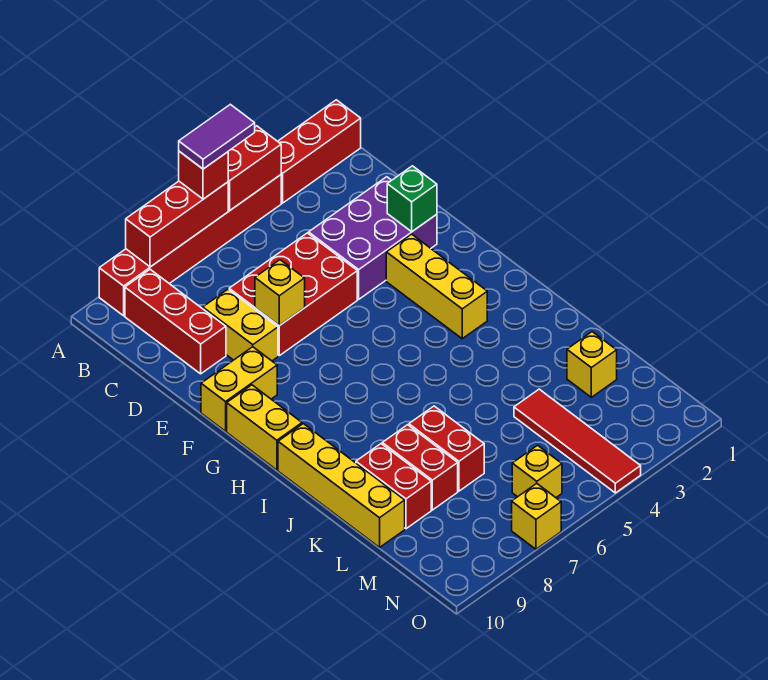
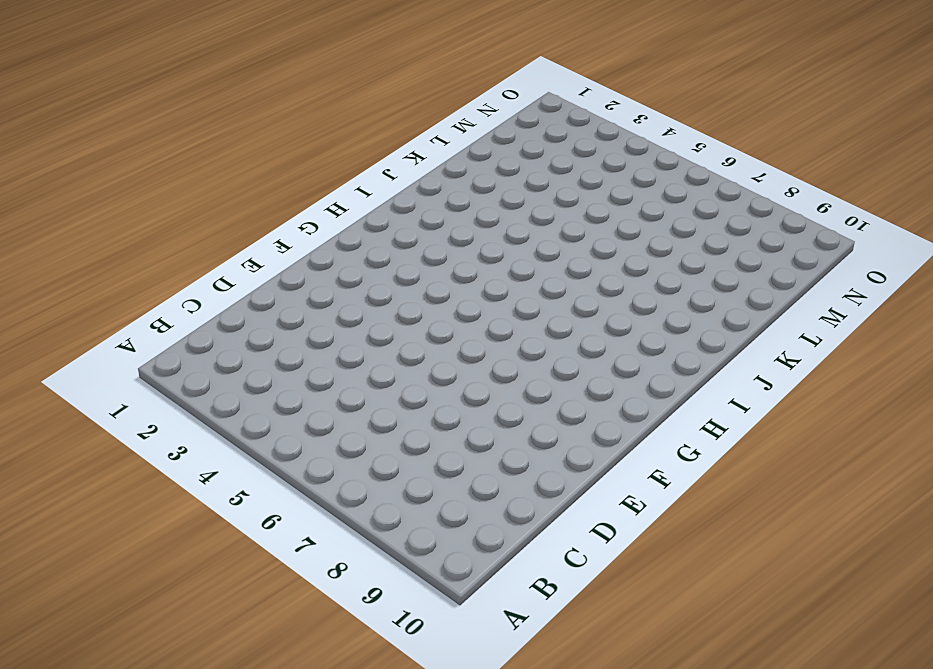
none -> red 1x3 brick [278,100,361,203]
none -> red 1x6 brick [99,175,281,316]
none -> red 1x3 brick [125,269,226,374]

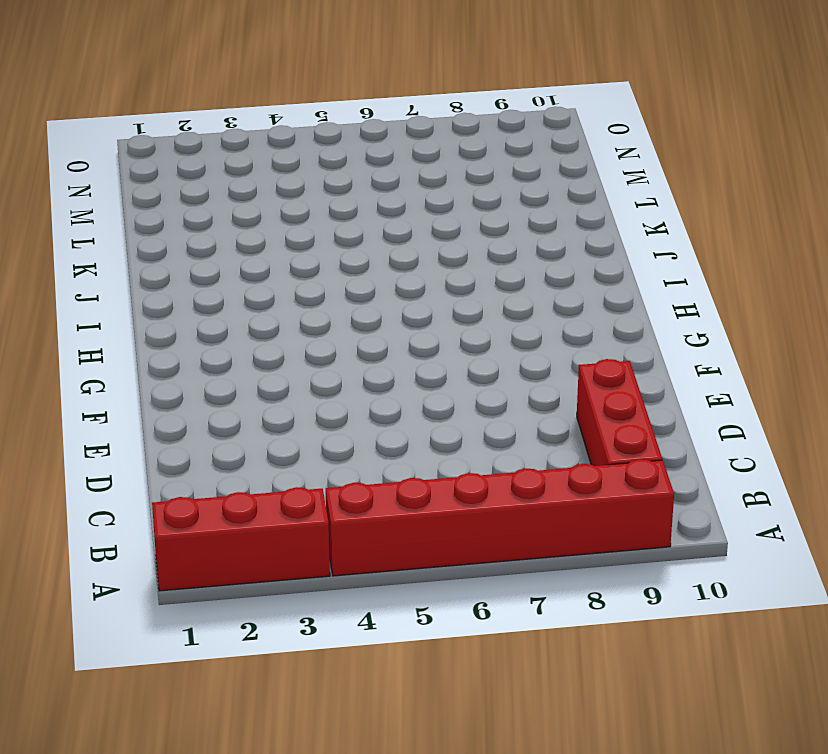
none -> purple 2x3 brick [309,177,437,299]
none -> red 2x3 brick [229,233,357,356]
none -> yellow 1x2 brick [203,289,278,361]

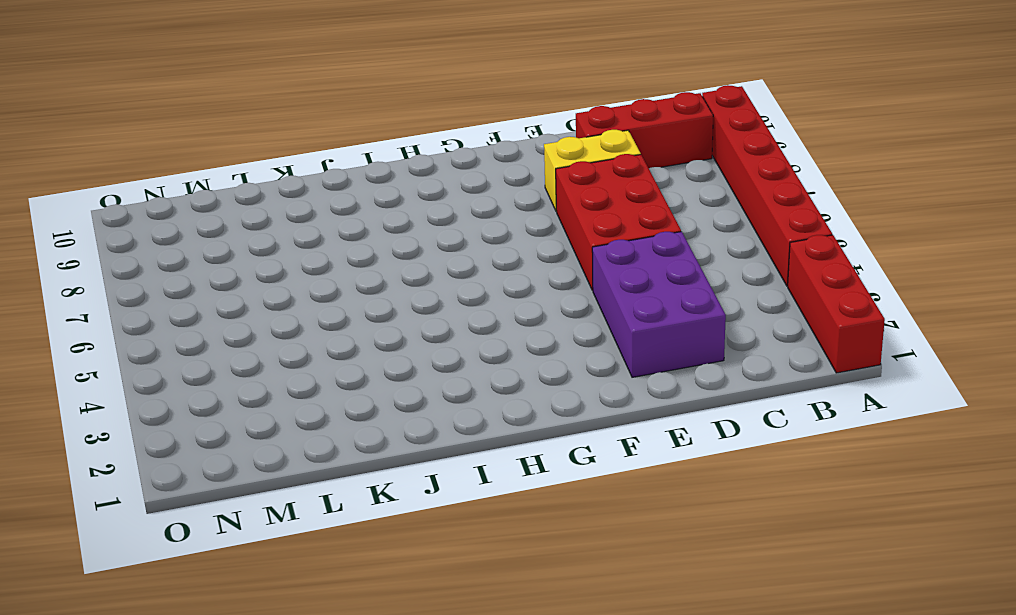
none -> yellow 1x3 brick [386,234,487,339]
none -> yellow 1x2 brick [201,347,277,431]
none -> yellow 1x2 brick [227,385,302,470]

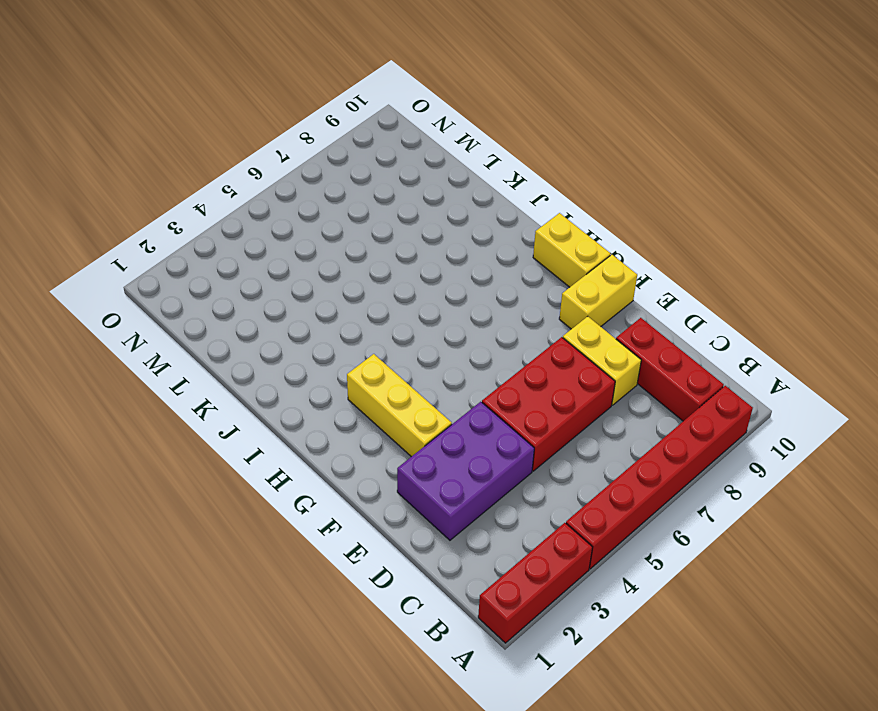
none -> yellow 1x4 brick [278,424,405,547]
none -> red 1x2 brick [409,406,484,491]
none -> red 1x2 brick [382,425,458,510]

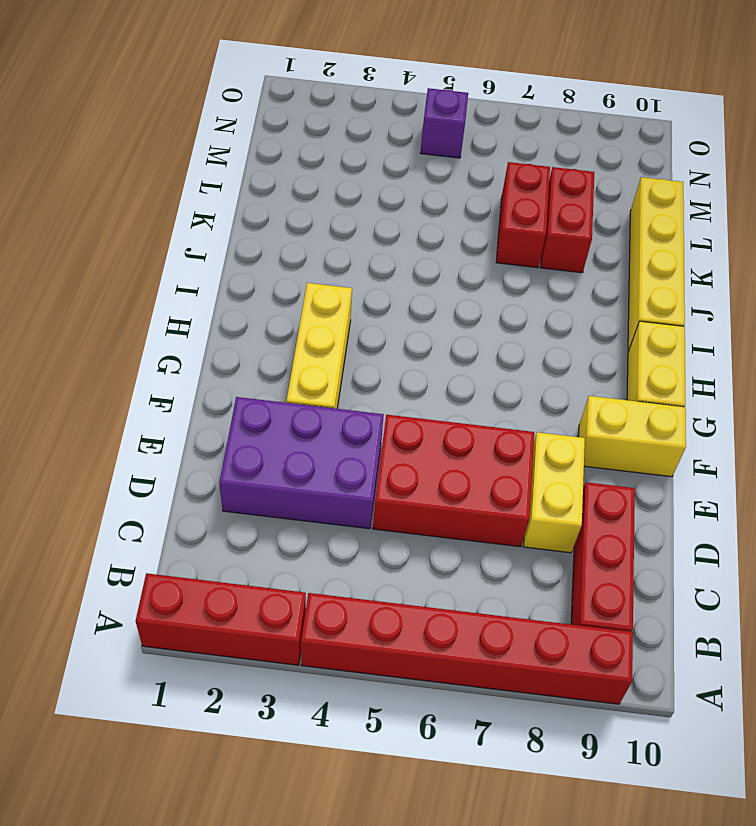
purple 1x1 brick [420,88,468,158] -> none
none -> red 1x2 brick [356,444,431,529]
none -> yellow 1x1 brick [567,332,617,397]
none -> red 1x4 tile [514,389,641,493]

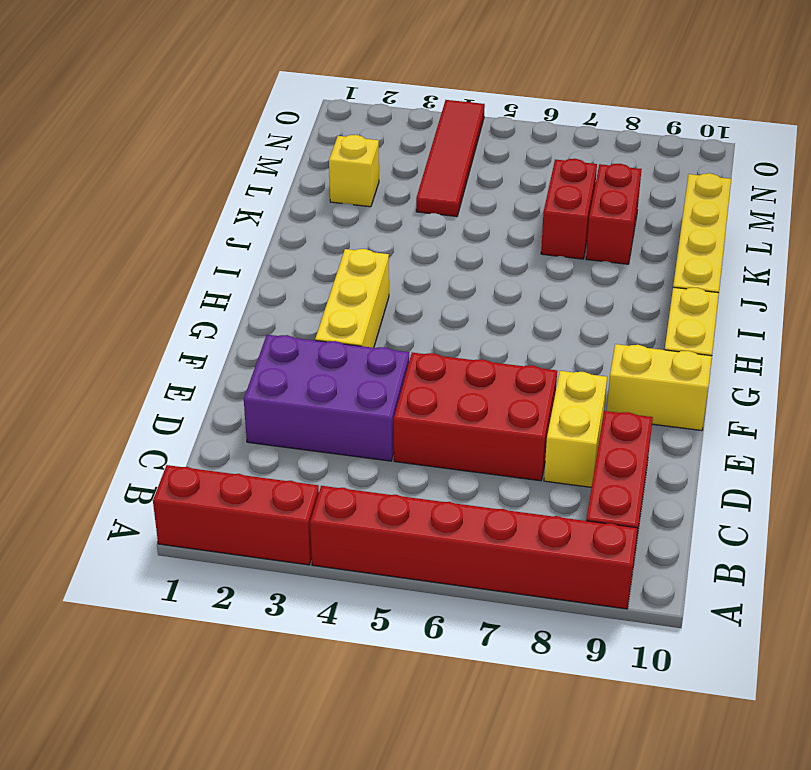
none -> red 1x2 brick [356,444,431,529]
none -> yellow 1x1 brick [512,445,562,497]
none -> yellow 1x1 brick [512,483,561,549]

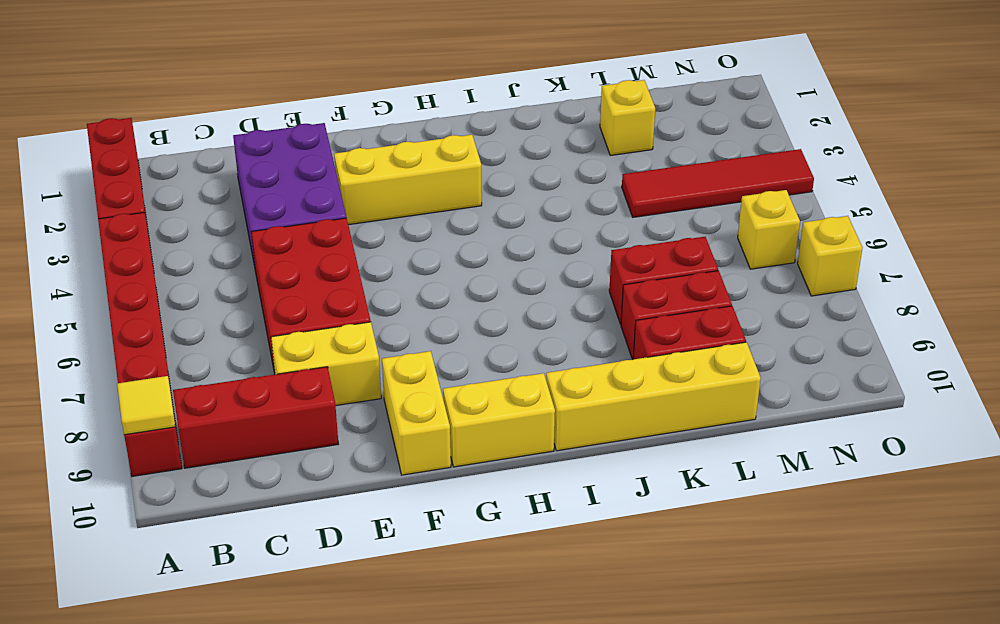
yellow 1x1 tile [117,376,175,435] -> none
none -> red 1x2 brick [228,126,281,210]
none -> red 1x3 brick [126,181,228,267]
none -> green 1x1 brick [387,166,437,232]

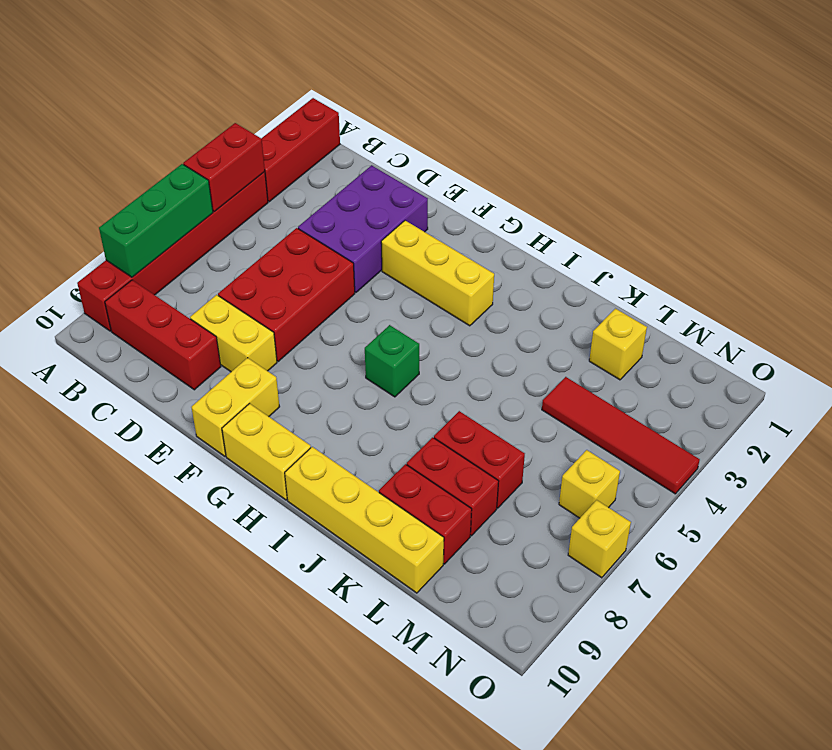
green 1x3 brick [99,164,213,277] -> red 1x3 brick [126,181,228,267]
green 1x1 brick [365,325,419,397] -> green 1x1 brick moved to [387,166,437,232]
none -> yellow 1x1 brick [255,260,305,326]
none -> red 1x1 brick [179,151,228,199]
none -> purple 1x2 tile [179,104,255,169]

